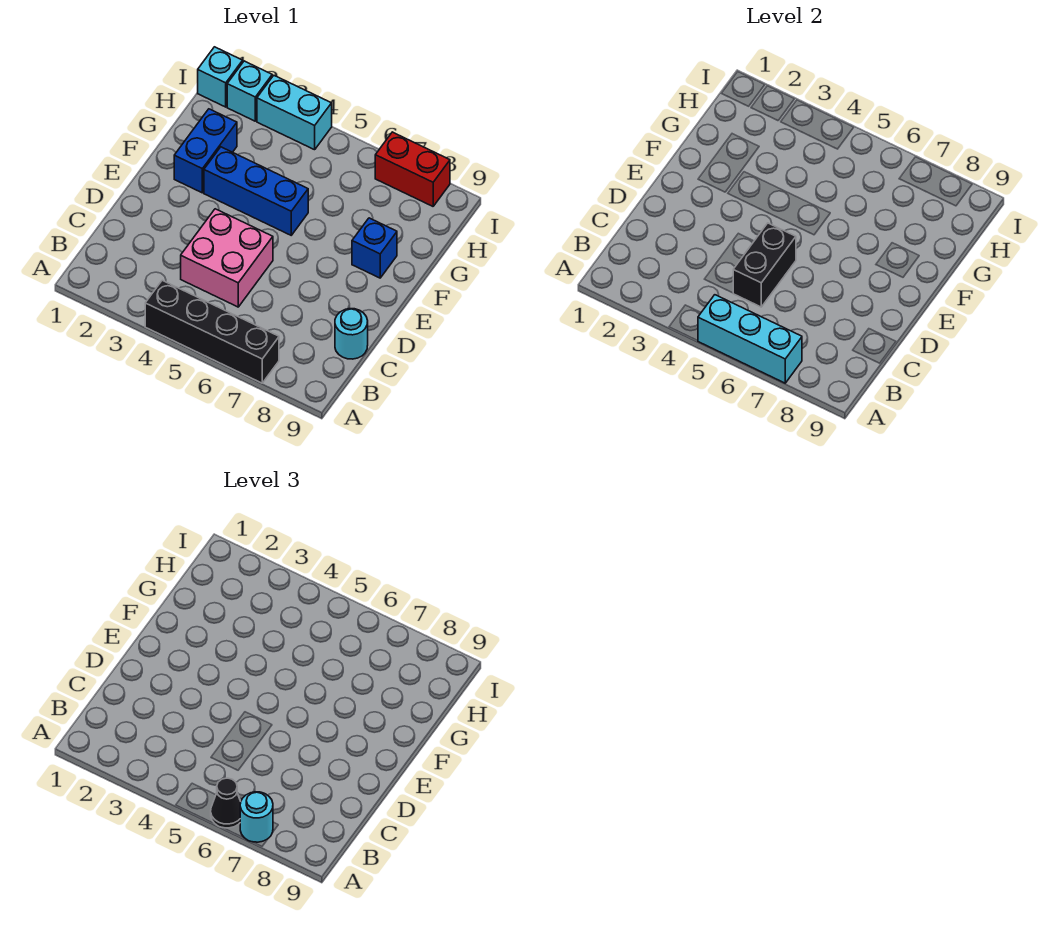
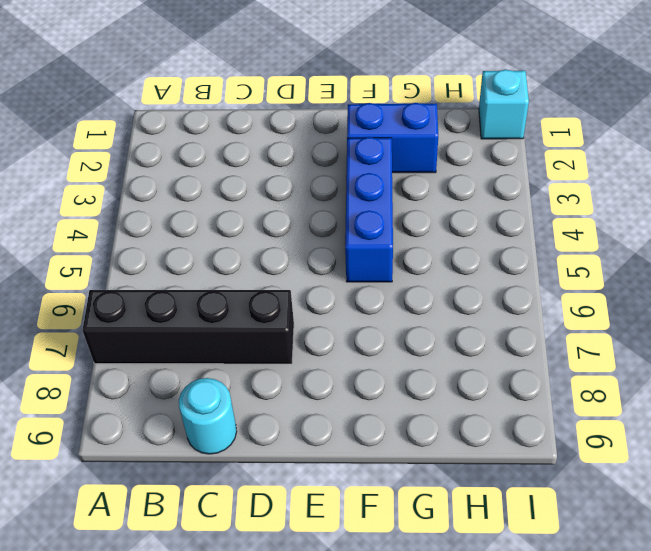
black 1x4 brick [82,290,294,364] -> black 1x4 brick turned to [145,280,279,383]
none -> pink 2x2 brick [181,209,273,307]
none -> blue 1x1 brick [352,218,397,278]
none -> cyan 1x1 brick [227,61,272,121]

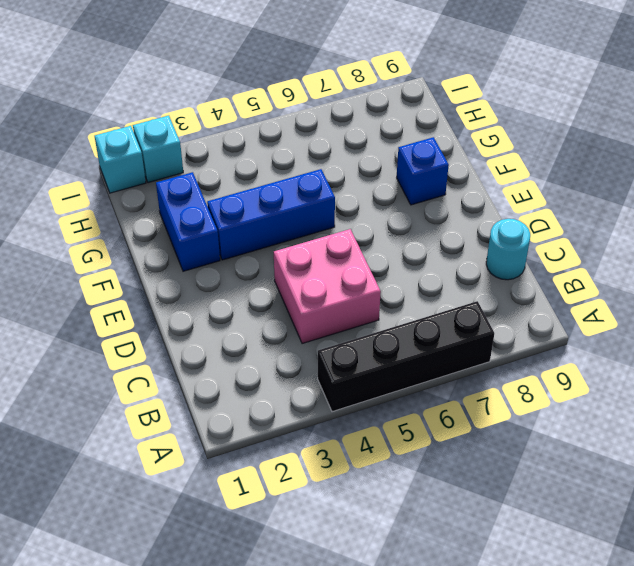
none -> cyan 1x2 brick [257,76,332,150]
none -> red 1x2 brick [375,132,450,206]
none -> cyan 1x3 brick [698,295,802,383]

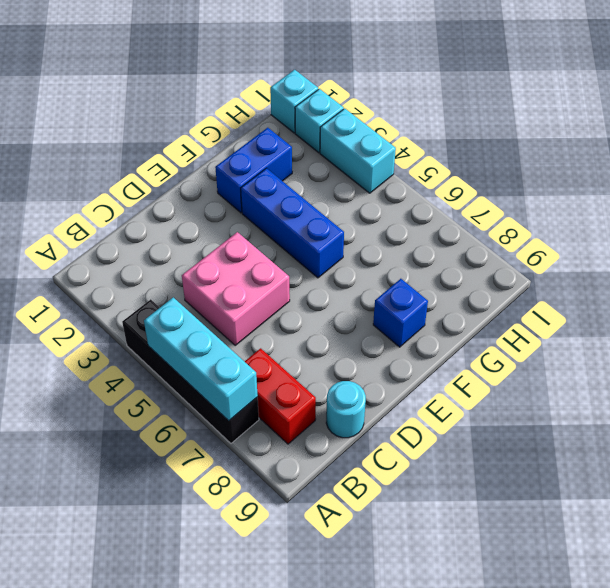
red 1x2 brick [245,348,316,444] -> red 1x2 brick moved to [375,132,450,206]
none -> black 1x2 brick [733,223,796,307]
none -> black 1x1 cone [211,778,241,828]
none -> cyan 1x1 round brick [240,792,273,842]

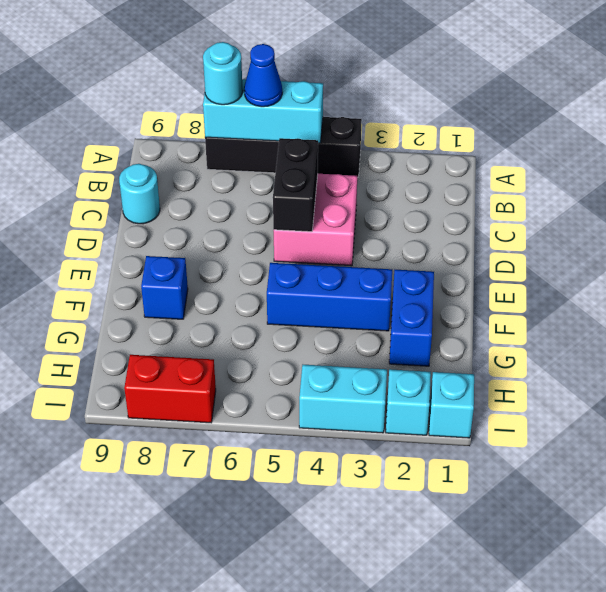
blue 1x1 cone [244,44,282,107] -> black 1x1 cone [211,778,241,828]

